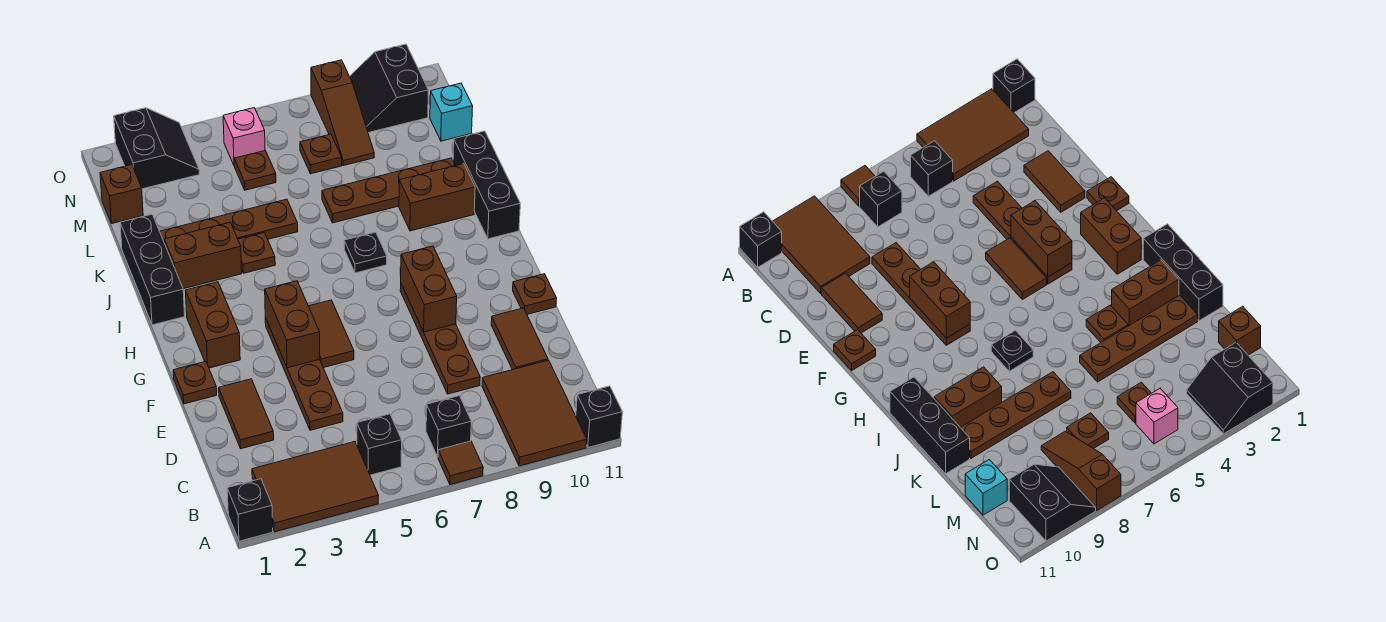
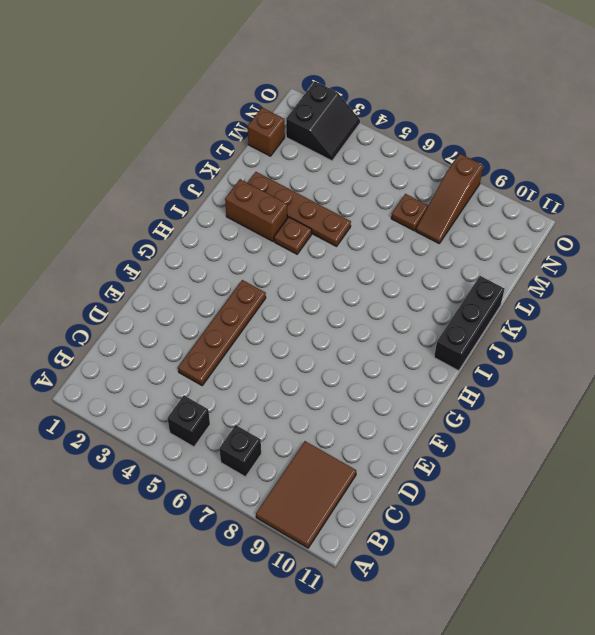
none -> black 1x1 brick [227,479,273,541]
none -> brown 2x3 tile [252,442,379,532]
none -> brown 1x1 tile [438,441,483,485]
none -> black 1x1 brick [576,386,622,447]

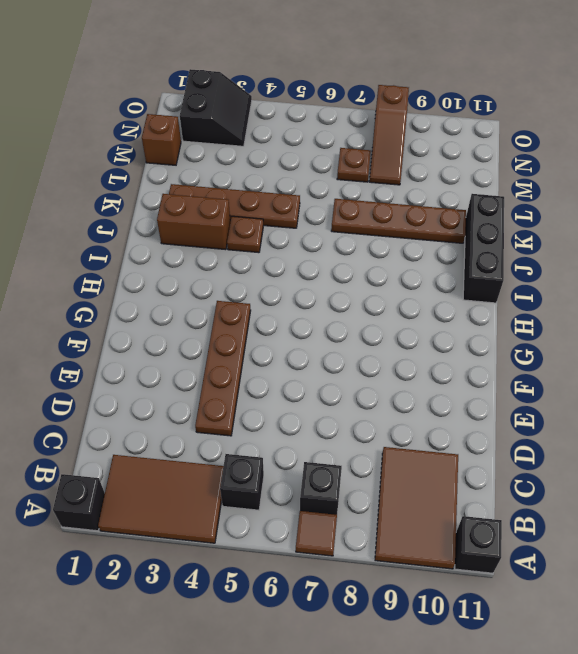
none -> brown 1x2 tile [219,379,274,449]
none -> brown 1x4 plate [400,284,480,394]
none -> brown 1x2 tile [491,308,548,370]
none -> brown 1x1 plate [173,361,217,404]

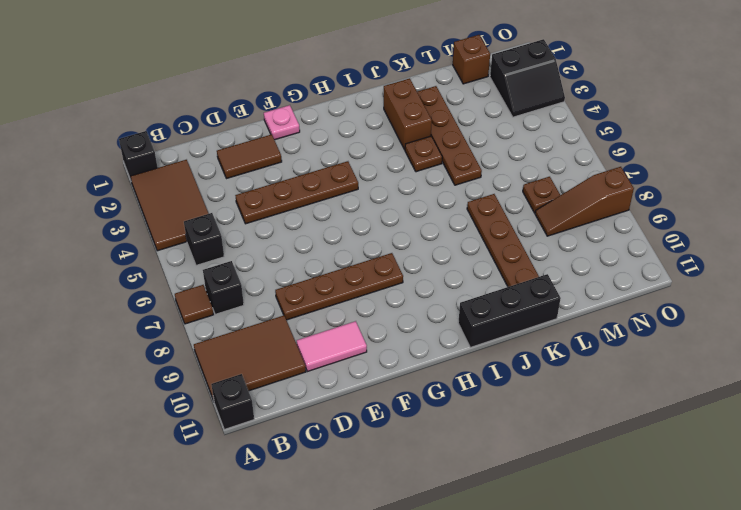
pink 1x2 tile [297,321,367,372] -> brown 1x2 tile [491,308,548,370]
pink 1x1 plate [264,105,300,140] -> brown 1x1 plate [173,361,217,404]
none -> brown 1x2 tile [309,300,354,368]
none -> brown 1x1 plate [513,274,557,314]
none -> brown 1x2 brick [186,282,240,368]
none -> black 1x3 brick [120,214,185,325]

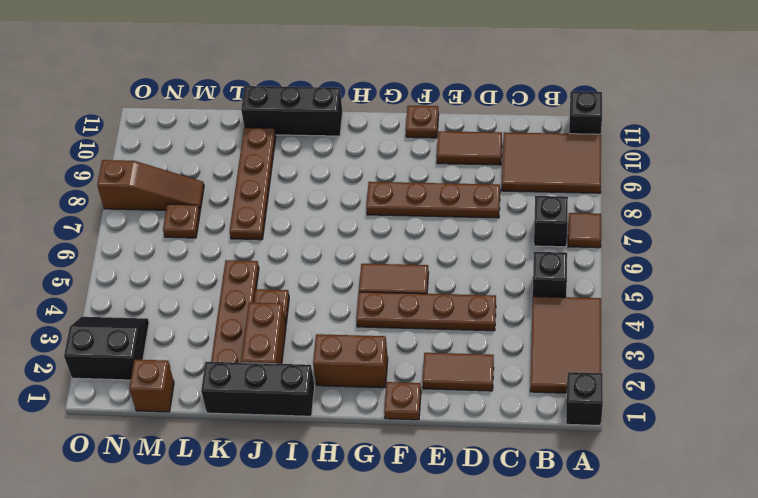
none -> black 1x1 plate [344,232,387,273]
none -> brown 1x2 brick [399,164,475,231]
none -> brown 1x1 plate [234,151,276,190]
none -> cyan 1x1 brick [430,83,473,141]

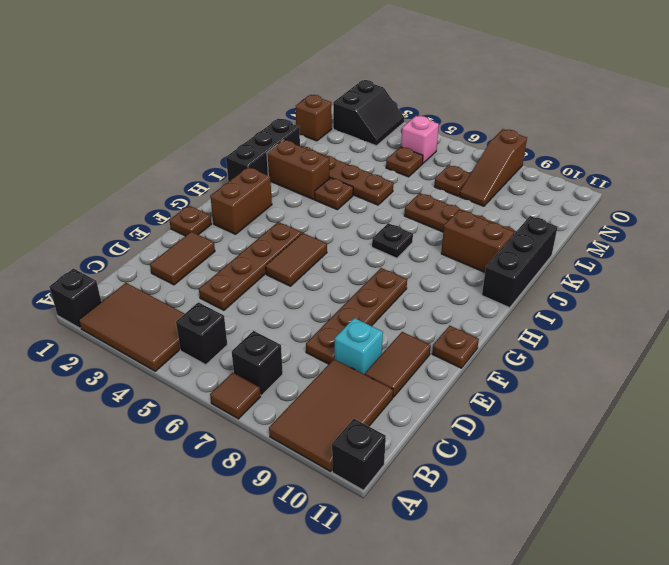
cyan 1x1 brick [335,318,383,374] -> cyan 1x1 brick moved to [430,83,473,141]
none -> black 2x2 slope [350,44,428,133]
none -> brown 1x2 brick [265,281,320,368]
none -> brown 1x2 brick [401,246,457,332]

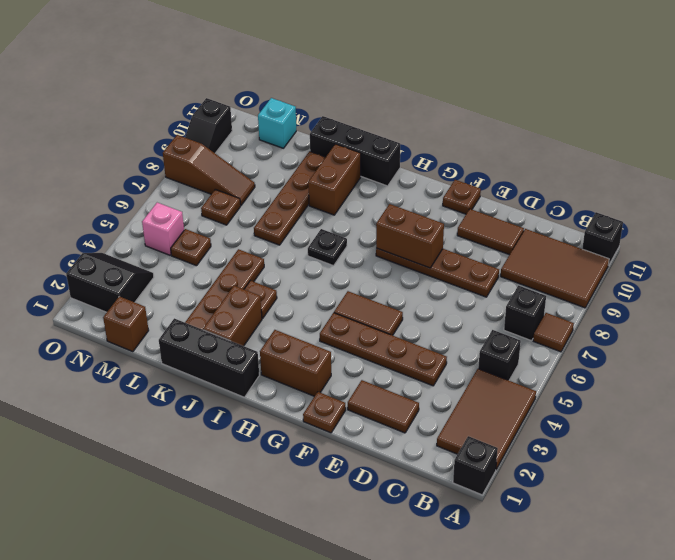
black 1x2 slope [185,98,232,153] -> black 2x2 slope [350,44,428,133]
none -> brown 1x2 brick [265,281,320,368]

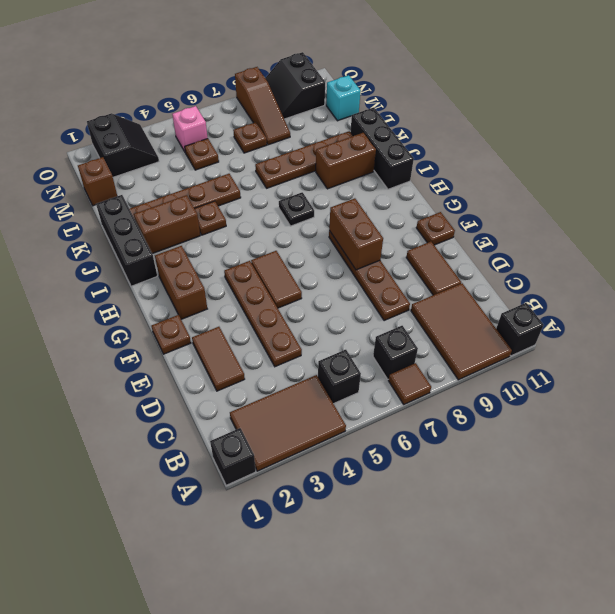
none -> brown 1x2 brick [265,281,320,368]

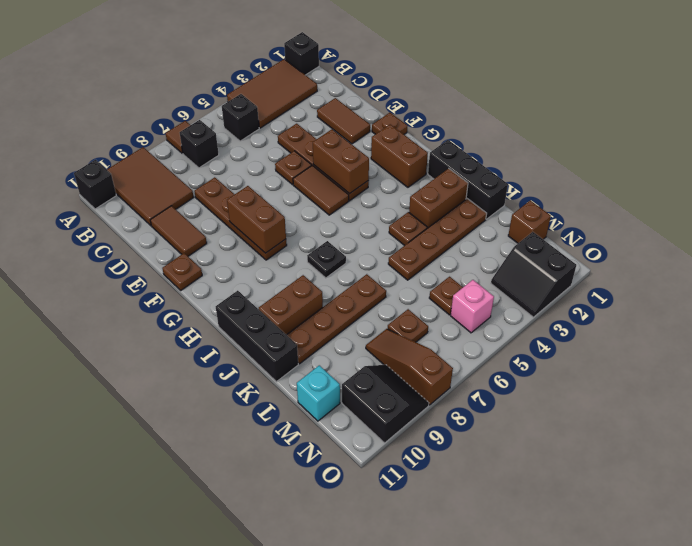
brown 1x1 plate [275,151,312,185] -> none

